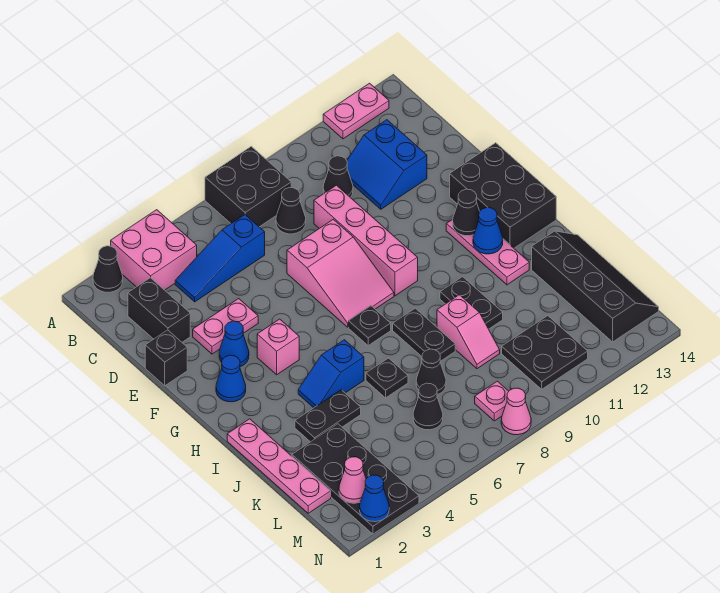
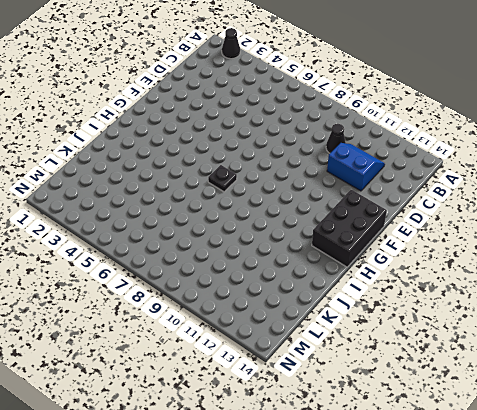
blue 2x2 slope [327,143,385,191] -> blue 2x2 slope turned to [347,120,427,209]
none -> pink 2x2 brick [111,210,197,290]
none -> black 2x2 brick [205,146,291,227]
none -> pink 1x2 plate [323,83,389,139]
none -> black 1x2 brick [128,278,190,342]

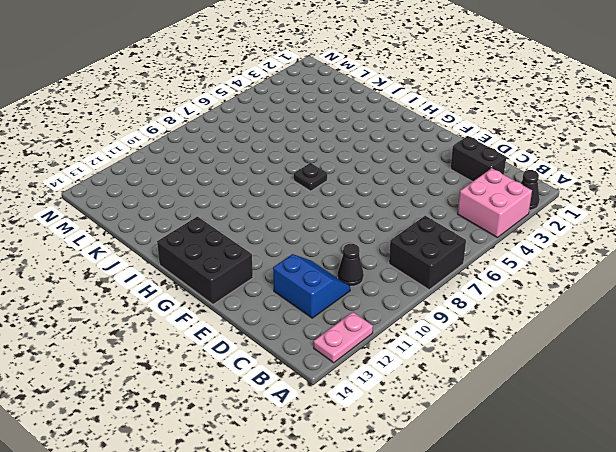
none -> blue 1x3 slope [175,215,265,302]
none -> black 1x1 cone [276,188,306,234]
none -> pink 1x4 brick [314,185,418,296]
none -> black 1x1 brick [145,330,187,386]

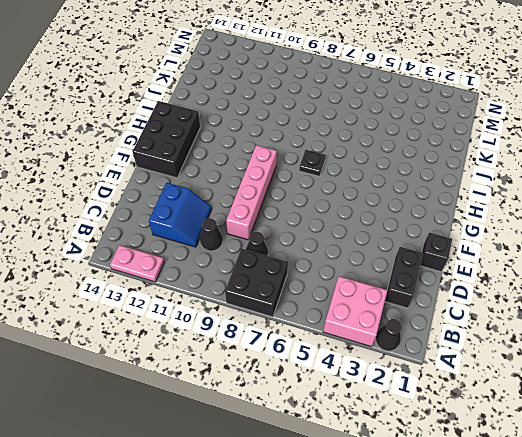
none -> blue 1x3 slope [175,215,265,302]
none -> pink 1x2 plate [193,299,258,354]
none -> pink 2x3 slope [287,219,394,327]
none -> blue 1x1 cone [219,321,249,367]

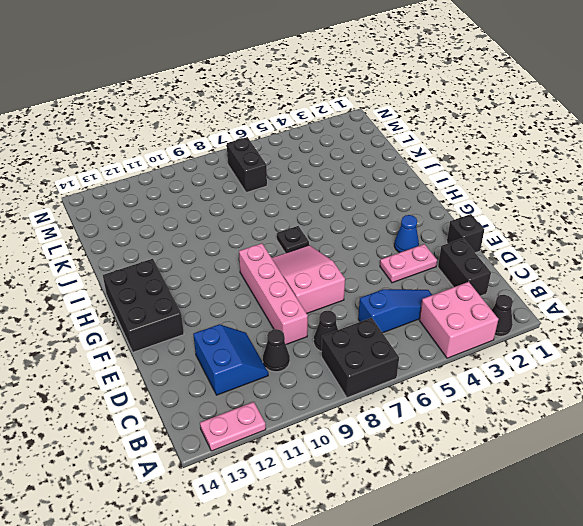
black 1x2 brick [227,137,267,193] -> none
none -> blue 1x1 cone [216,355,246,402]
none -> pink 1x1 brick [257,319,299,375]
none -> pink 1x3 plate [446,219,529,285]
none -> pink 1x4 plate [227,419,331,513]

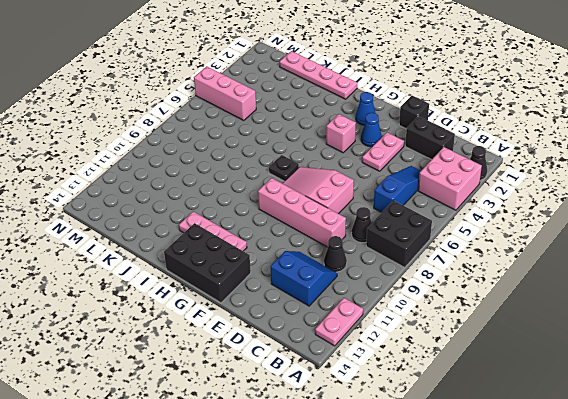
pink 1x3 brick [194,66,256,121] -> none
none -> blue 1x2 slope [298,340,364,408]
none -> black 1x2 plate [393,308,455,361]
none -> black 1x2 plate [440,277,503,329]
none -> black 1x2 plate [295,390,361,442]

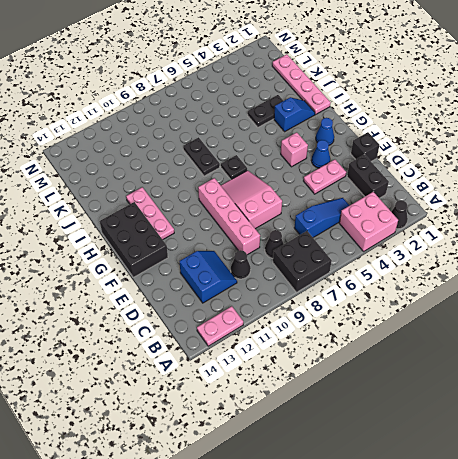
blue 1x2 slope [274,97,315,131] -> blue 1x2 slope moved to [298,340,364,408]
none -> black 1x2 plate [440,277,503,329]
none -> black 1x1 plate [366,358,408,398]
none -> pink 1x2 slope [437,295,500,369]
none -> black 2x4 slope [532,231,659,342]

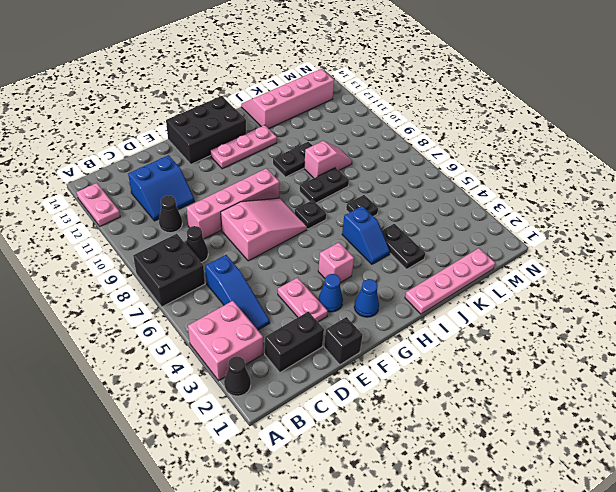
pink 2x4 slope [241,69,334,129] -> black 2x4 slope [532,231,659,342]
none -> black 2x4 plate [292,424,419,534]
none -> black 1x1 cone [416,349,446,395]
none -> black 1x1 cone [413,383,443,430]
none -> black 2x2 plate [502,316,588,389]

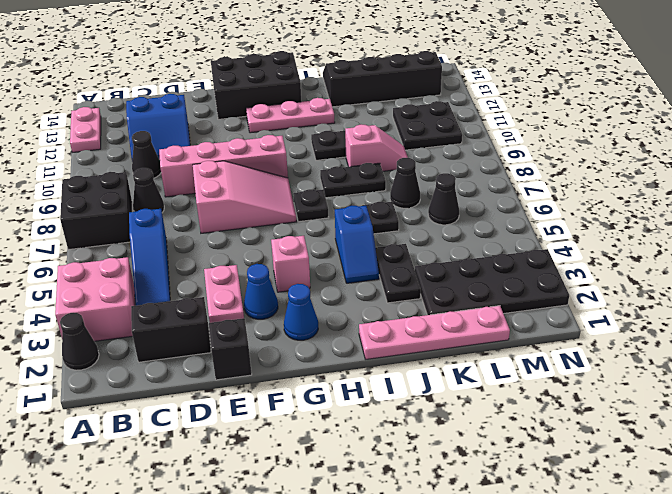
none -> pink 1x1 plate [475,381,509,421]
none -> pink 1x1 cone [501,388,531,435]
none -> black 1x1 cone [453,189,480,236]
none -> blue 1x1 cone [473,208,503,254]

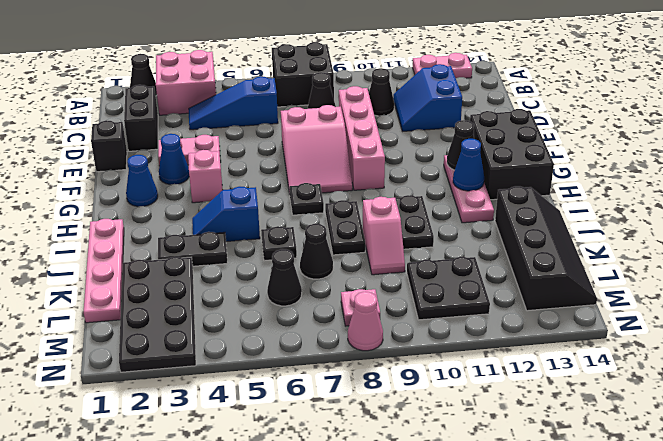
none -> pink 1x1 cone [339,457,366,503]
none -> blue 1x1 cone [360,475,389,522]

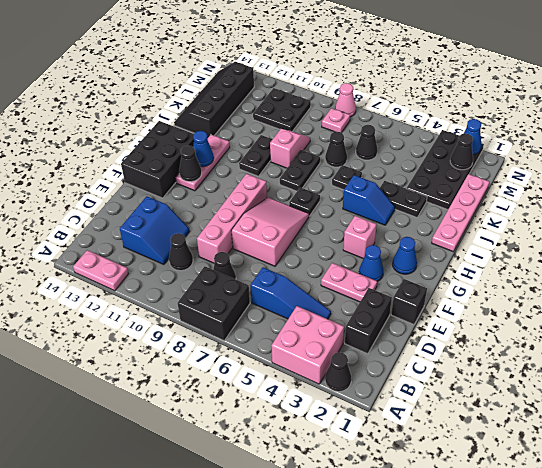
black 1x1 cone [450,133,473,170] -> pink 1x1 cone [339,457,366,503]

